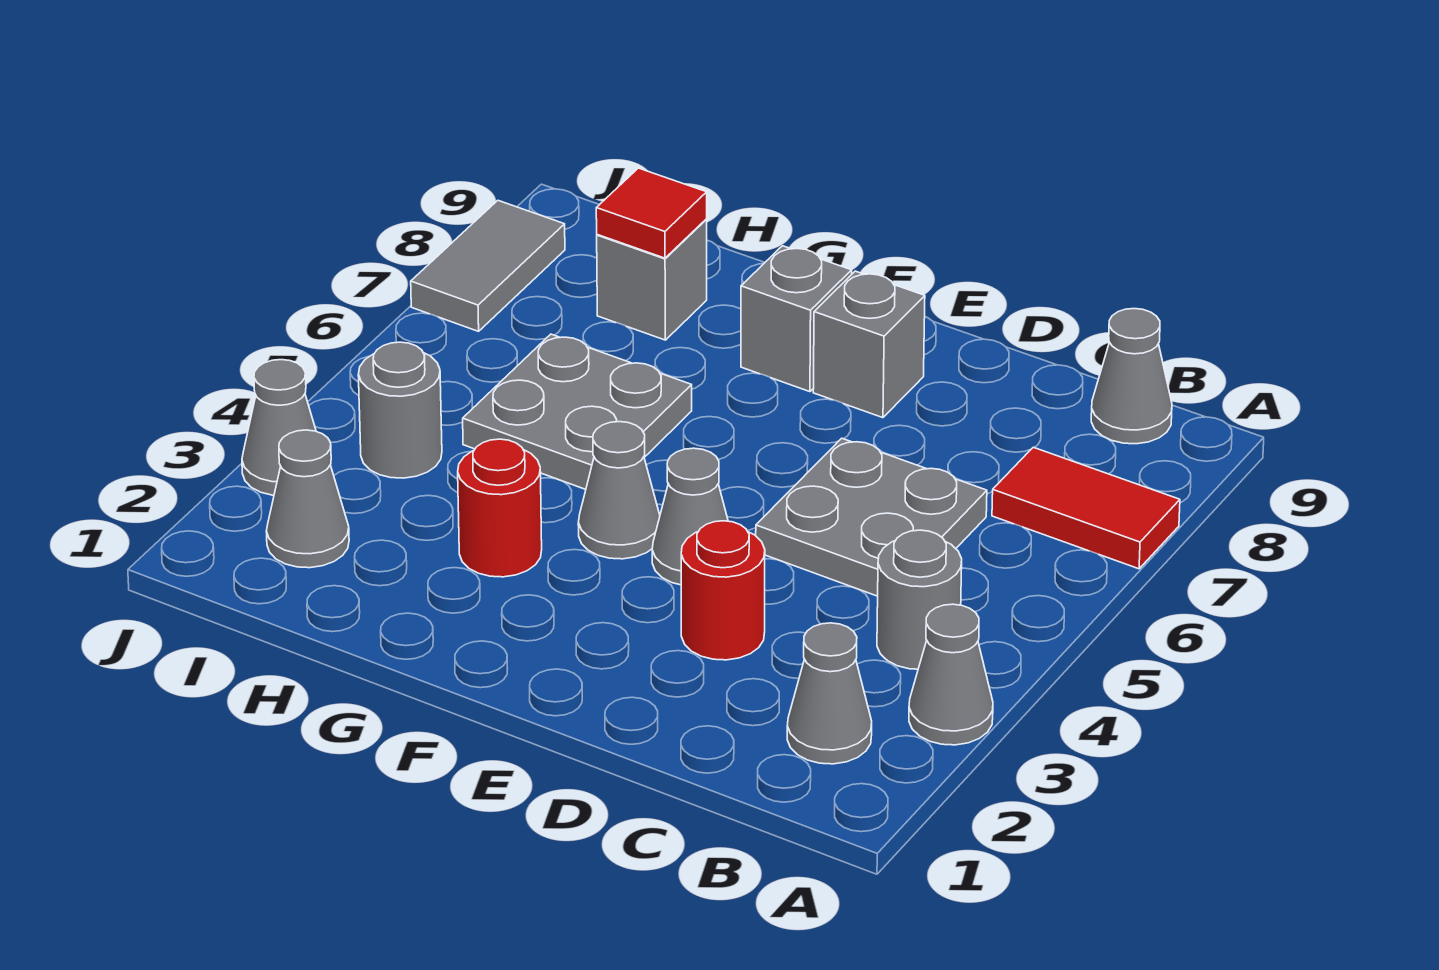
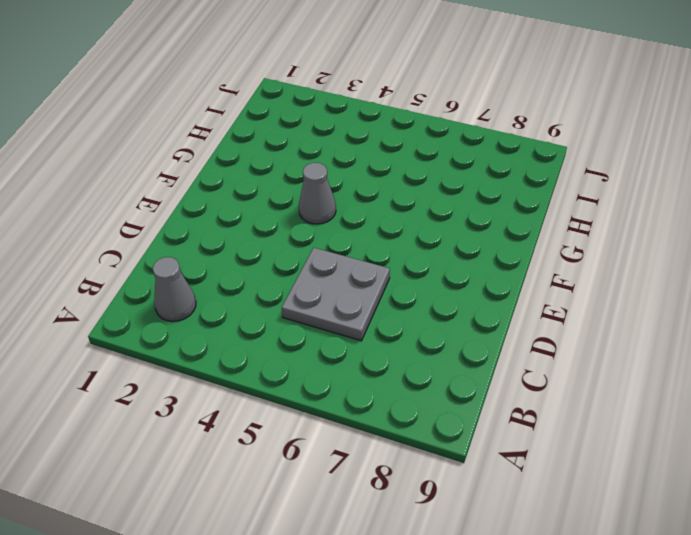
none -> grey 1x1 cone [909,604,993,745]
none -> red 1x2 tile [992,447,1180,569]
none -> grey 1x1 round brick [877,530,962,669]

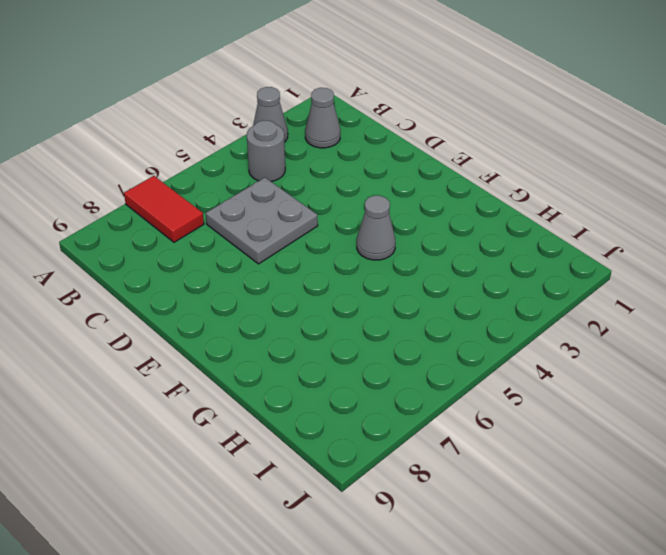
none -> grey 1x1 cone [1091,309,1172,444]
none -> red 1x1 round brick [681,521,765,660]
none -> grey 1x1 cone [652,448,728,585]

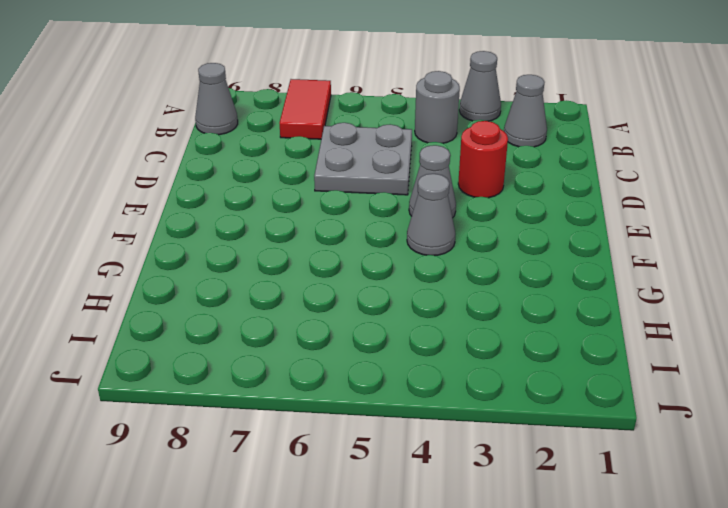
none -> grey 1x1 brick [813,271,925,418]
none -> grey 1x1 brick [741,246,852,392]
none -> red 1x1 round brick [458,439,542,577]

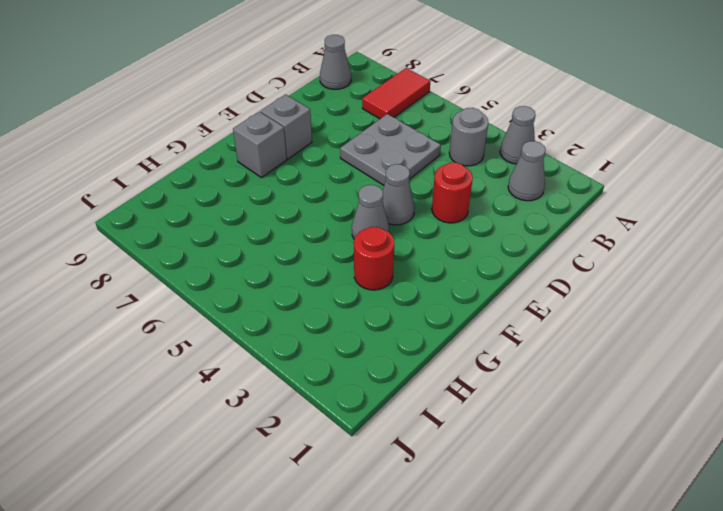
none -> grey 2x2 plate [463,334,692,489]
none -> grey 1x1 brick [597,220,707,340]
none -> grey 1x1 cone [266,430,349,568]

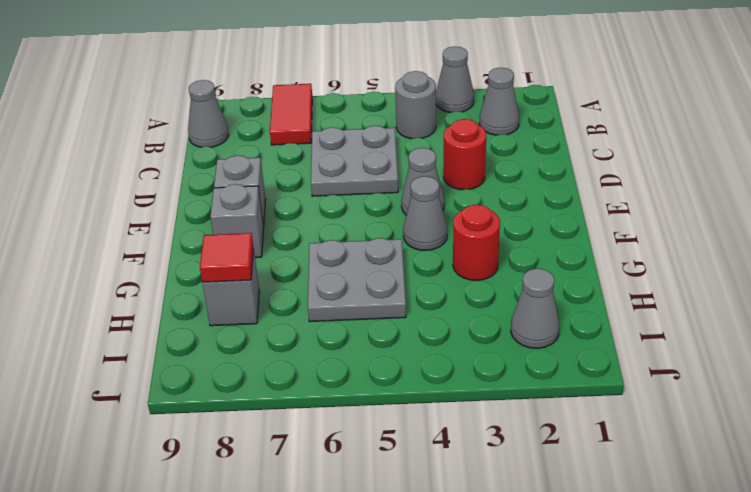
none -> grey 1x1 round brick [358,342,442,478]
none -> grey 1x1 cone [242,360,316,495]
none -> grey 1x2 tile [411,201,565,331]

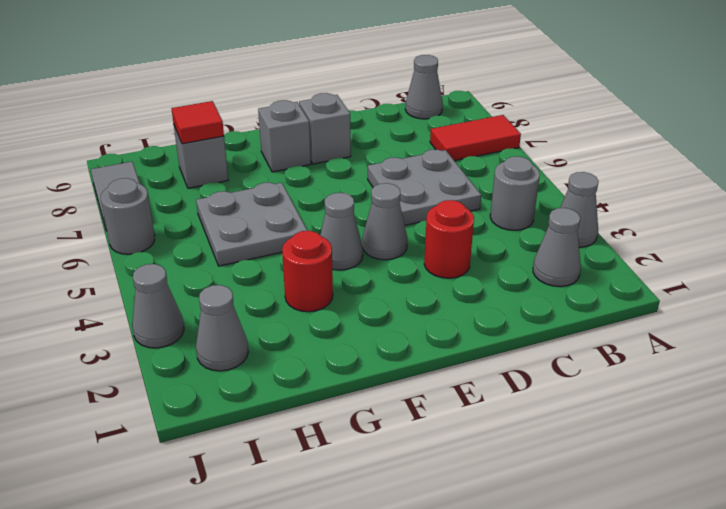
grey 1x1 round brick [101,178,155,254] -> grey 1x1 round brick moved to [358,342,442,478]

